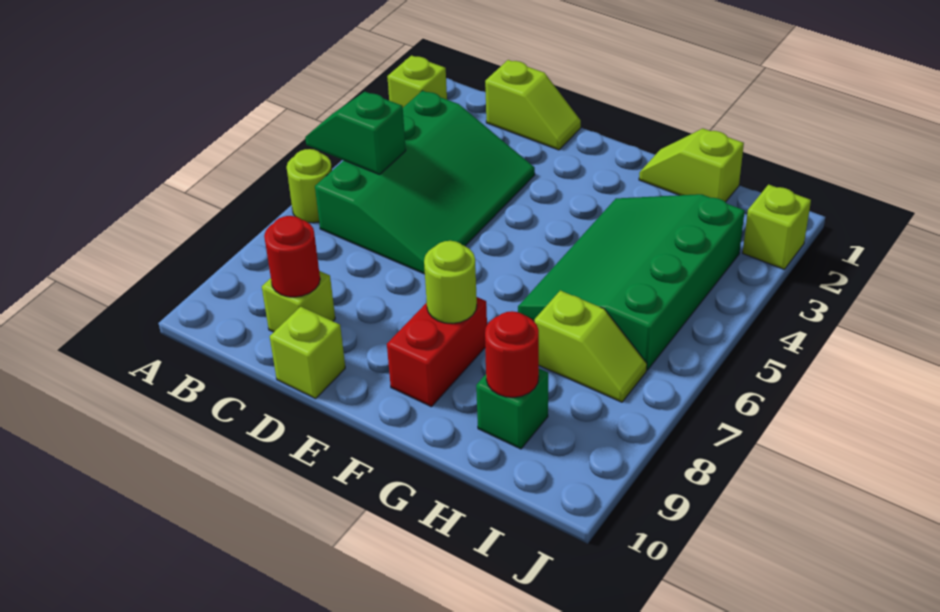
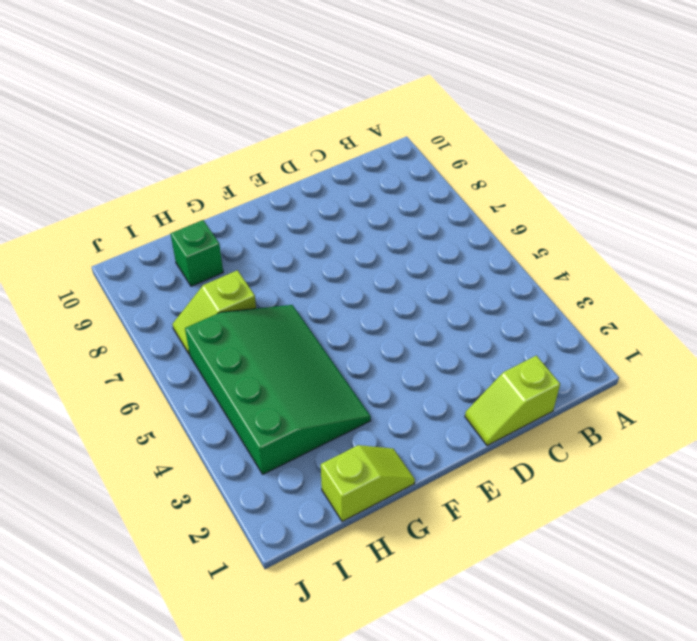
none -> lime 1x1 brick [387,55,447,107]
none -> lime 1x1 round brick [287,149,332,223]
none -> green 3x4 slope [315,91,535,274]

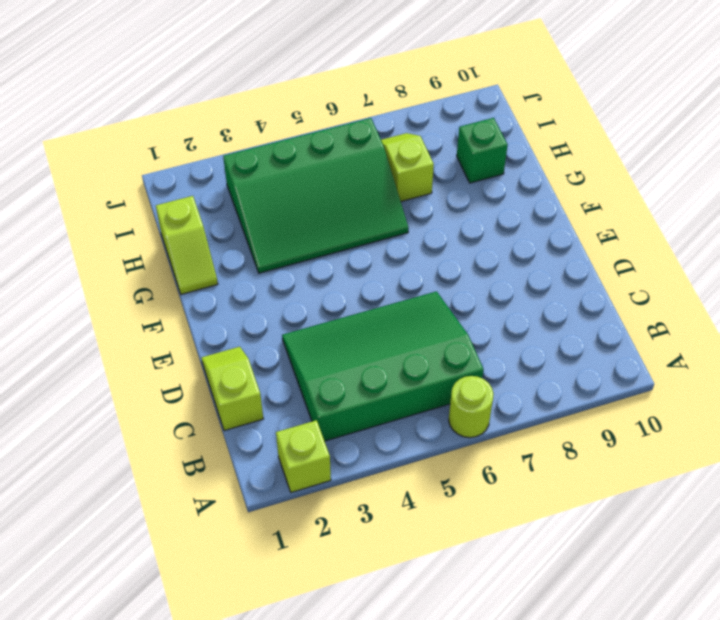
none -> lime 1x1 brick [262,271,335,332]
none -> lime 1x1 brick [270,307,345,399]
none -> red 1x2 brick [387,297,487,407]

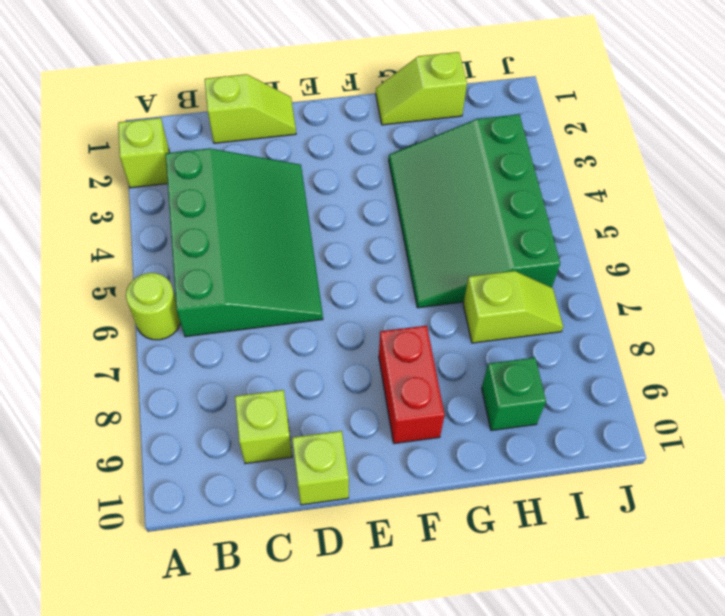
none -> lime 1x1 brick [743,185,811,270]
none -> green 1x2 slope [305,92,406,175]
none -> red 1x1 round brick [264,216,320,297]

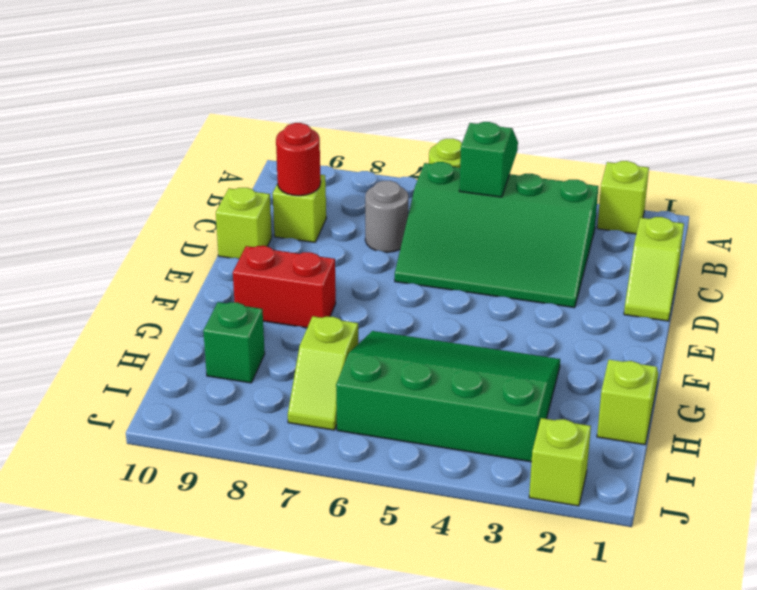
grey 1x1 round brick [365,181,408,252] -> none
none -> lime 1x1 round brick [424,241,477,324]
none -> red 1x1 round brick [485,311,539,397]

